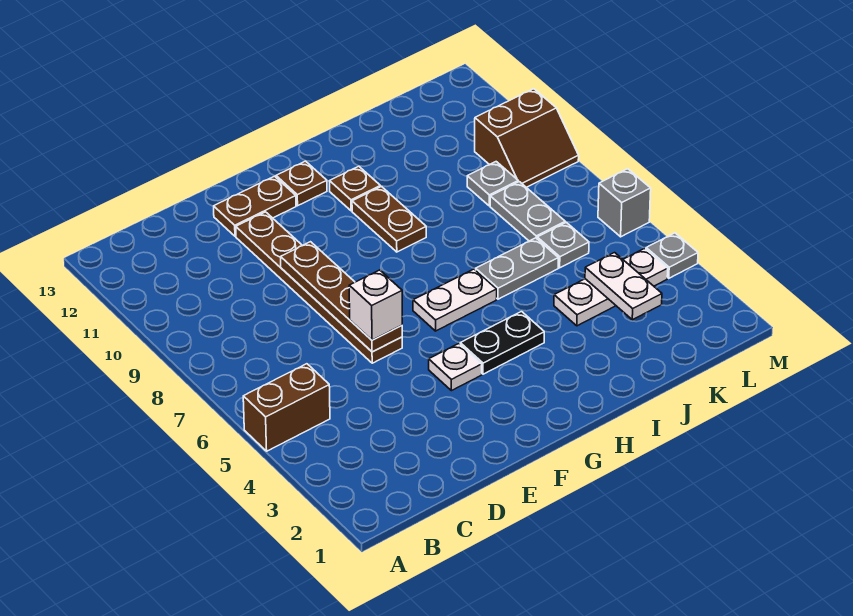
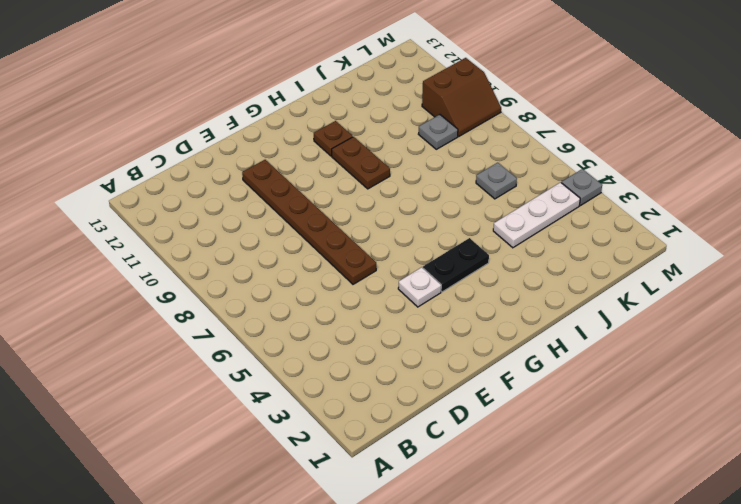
none -> brown 1x2 brick [243,364,330,451]
none -> brown 1x2 plate [214,176,296,236]
none -> white 1x2 plate [413,269,497,331]

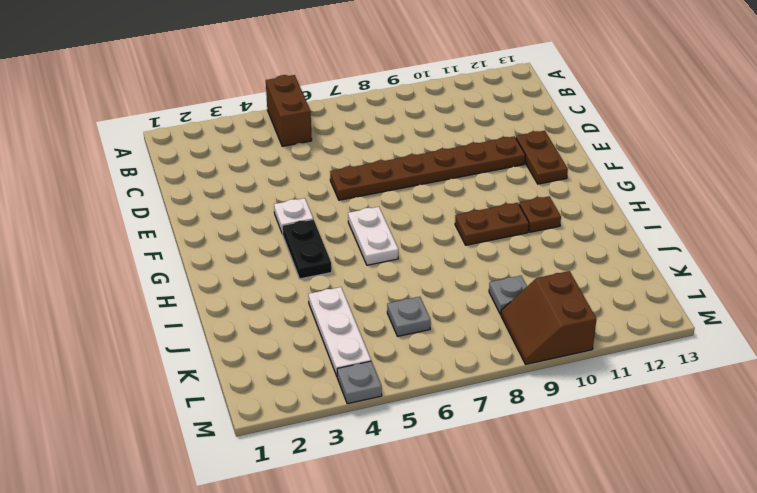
none -> brown 1x1 plate [276,161,327,206]
none -> grey 1x2 plate [476,238,558,299]
none -> grey 1x2 plate [490,182,565,241]

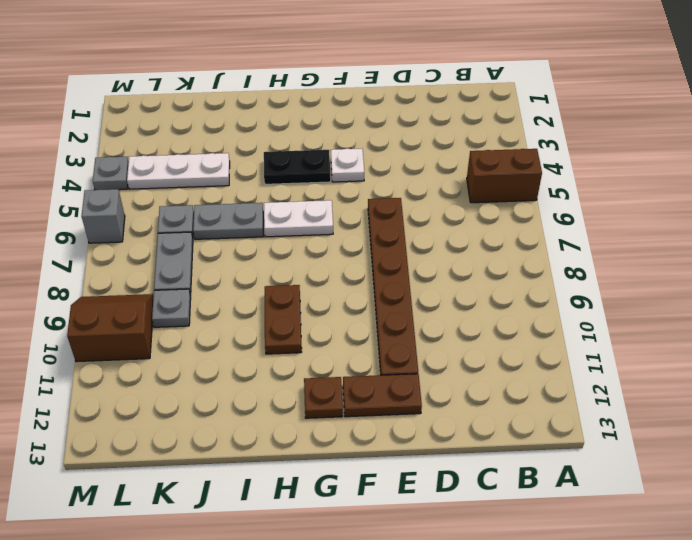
none -> brown 1x1 plate [330,166,380,211]
none -> brown 1x4 plate [281,242,402,352]
none -> white 1x2 plate [585,253,662,320]

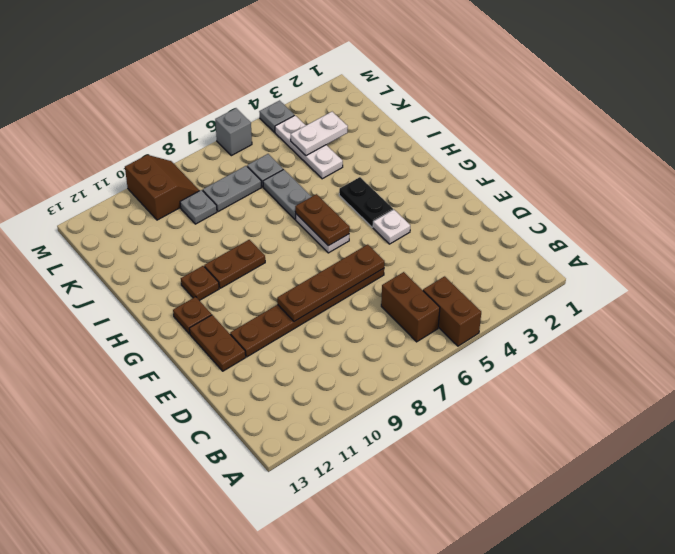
brown 1x2 brick [381,272,440,342] -> none
brown 1x2 plate [295,194,350,246] -> none
none -> white 1x1 brick [349,270,402,340]

